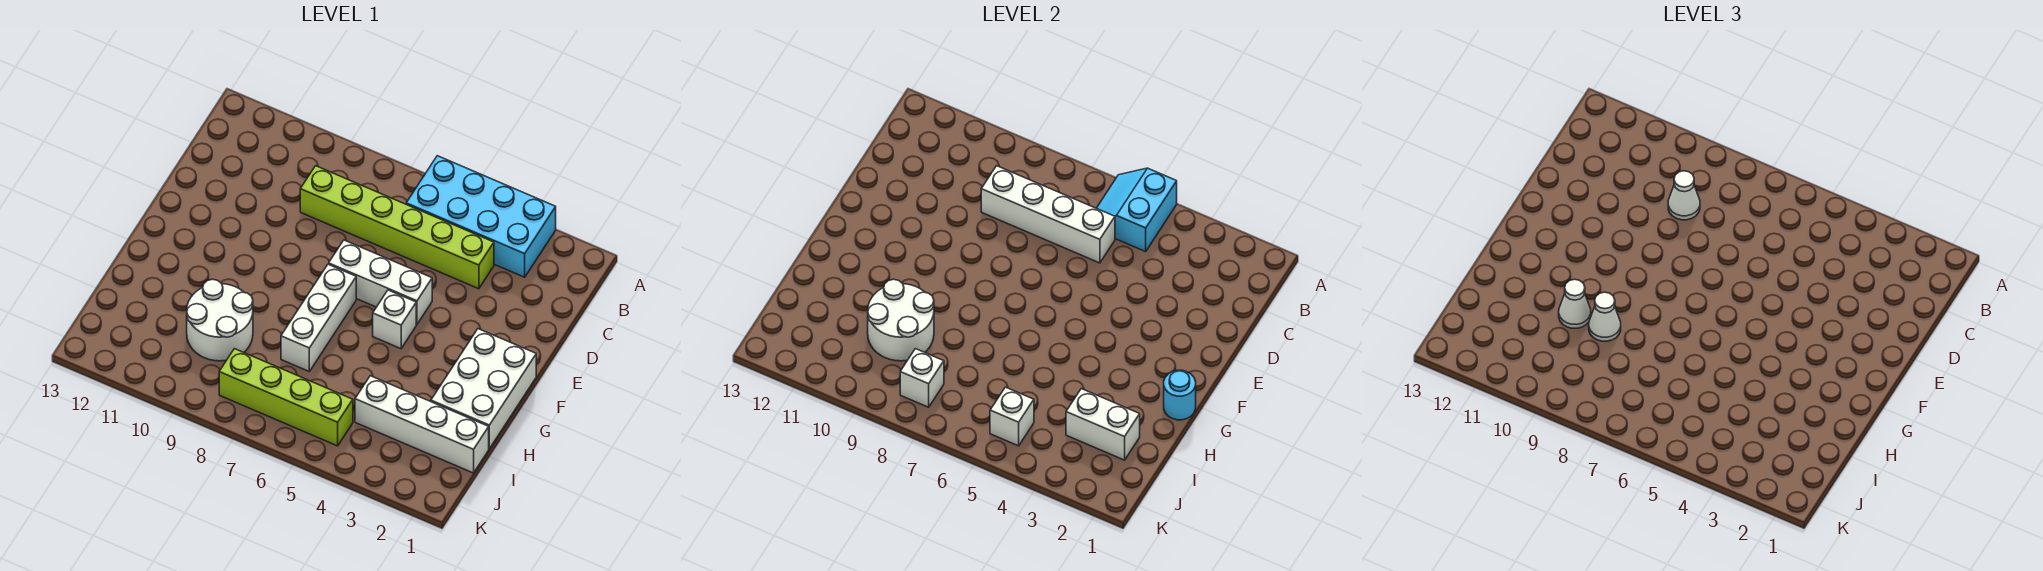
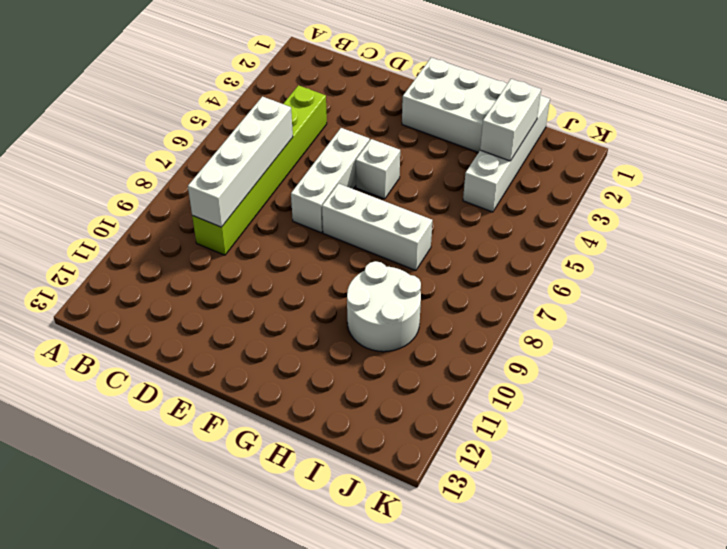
none -> cyan 2x4 brick [406,156,556,277]
none -> lime 1x4 brick [219,349,353,446]
none -> cyan 2x2 slope [1097,168,1177,252]

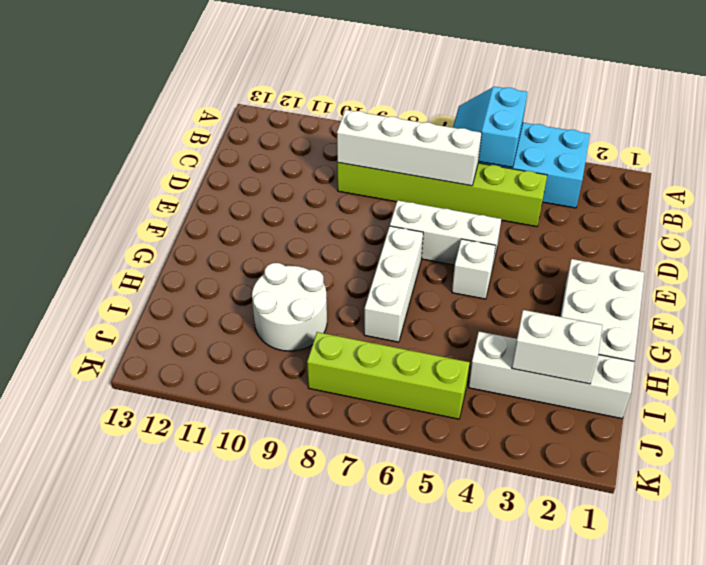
none -> cyan 1x1 round brick [1164,370,1196,420]
none -> white 2x2 round brick [868,279,934,361]
none -> white 1x1 brick [990,387,1034,446]

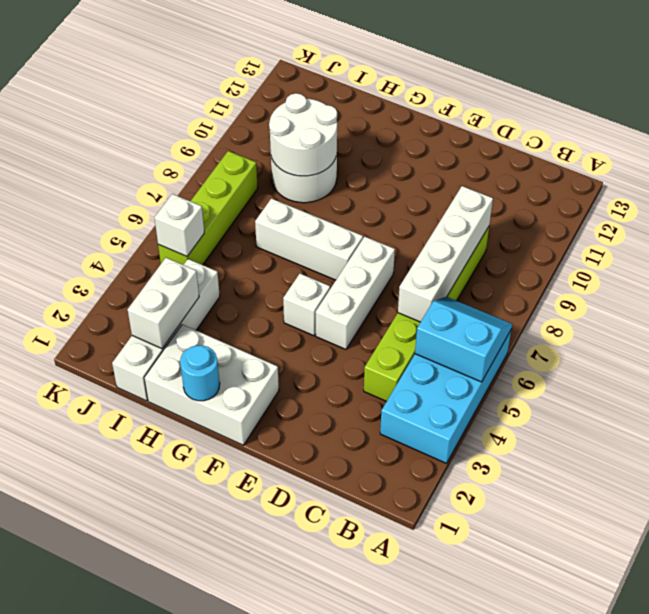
none -> white 1x1 brick [900,349,944,407]
none -> white 1x1 cone [1668,171,1700,220]
none -> white 1x1 cone [1589,292,1621,341]

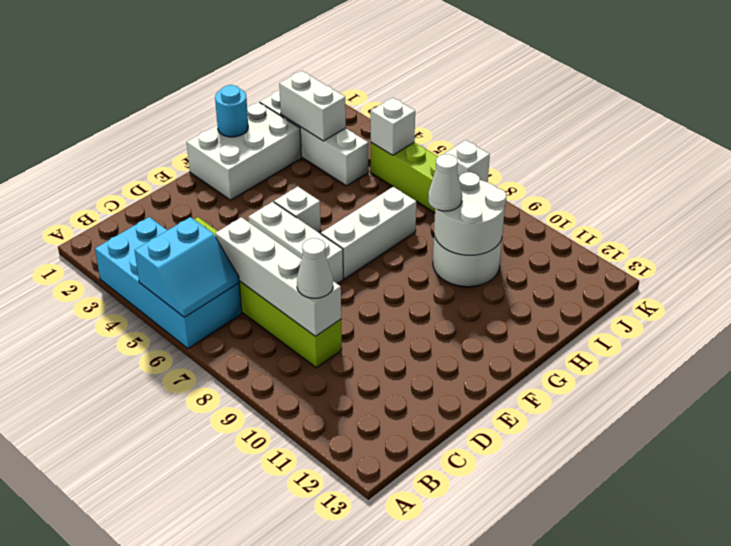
none -> white 1x1 cone [1559,279,1591,328]

